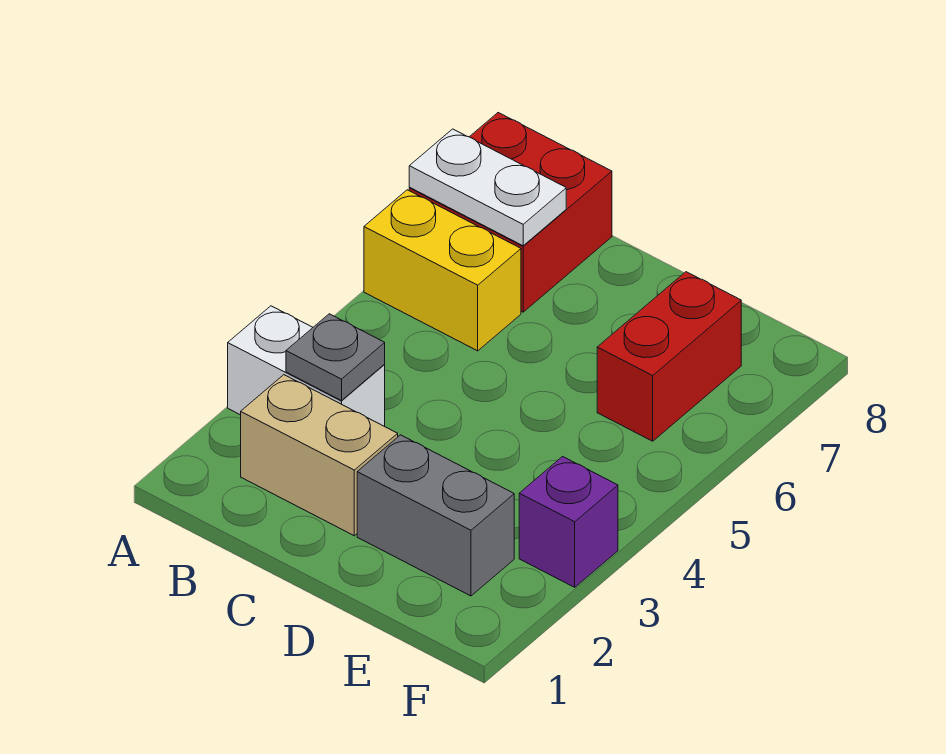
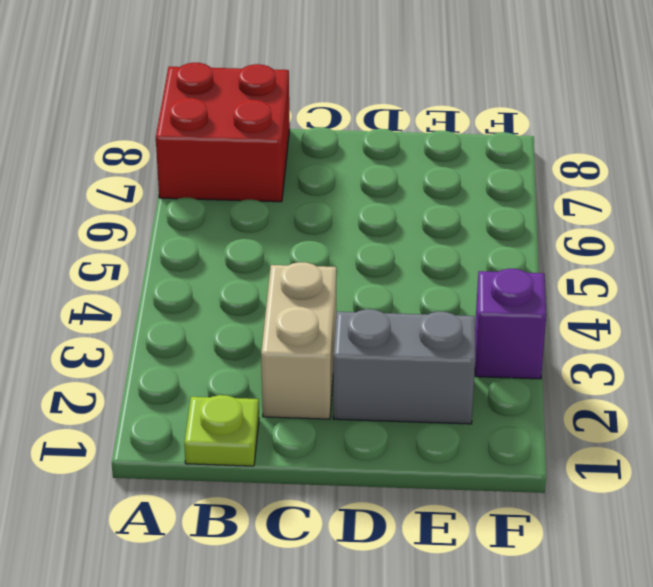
lime 1x1 plate [184,395,259,466] -> none
tan 1x2 brick [261,262,336,419] -> tan 1x2 brick turned to [241,375,398,536]
none -> white 1x2 brick [228,306,385,426]
none -> yellow 1x2 brick [364,190,521,351]

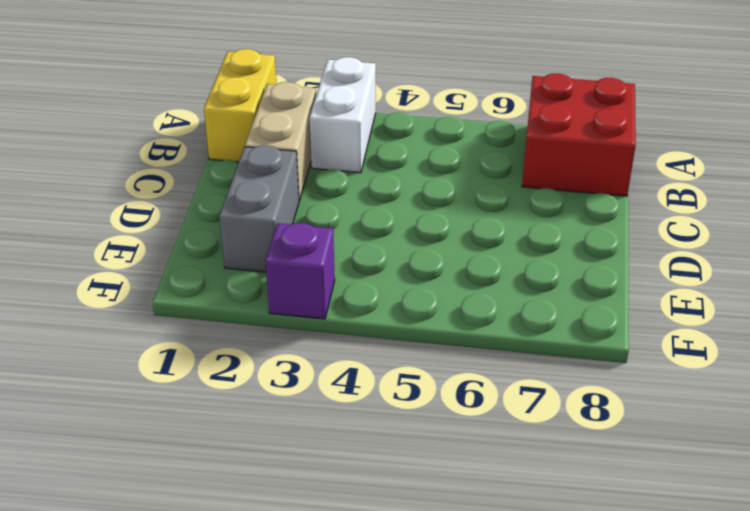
yellow 1x2 brick [204,49,276,162] -> yellow 1x2 brick moved to [364,190,521,351]
none -> red 1x2 brick [597,272,741,441]
none -> white 1x2 plate [409,129,566,246]

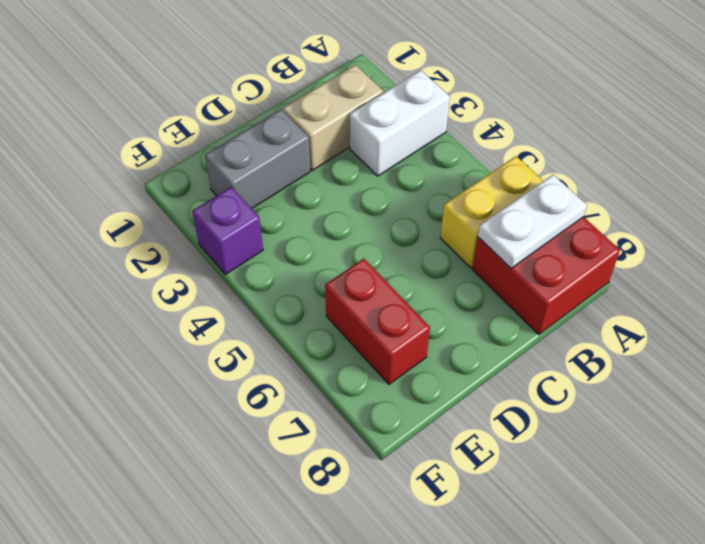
none -> grey 1x1 plate [286,314,385,401]

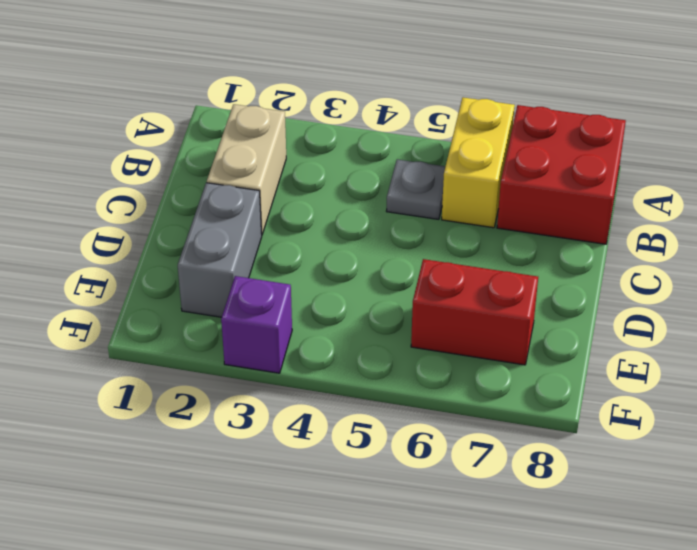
grey 1x1 plate [387,159,445,219] -> grey 1x1 plate moved to [286,314,385,401]
none -> white 1x2 brick [228,306,385,426]
none -> white 1x2 plate [409,129,566,246]

